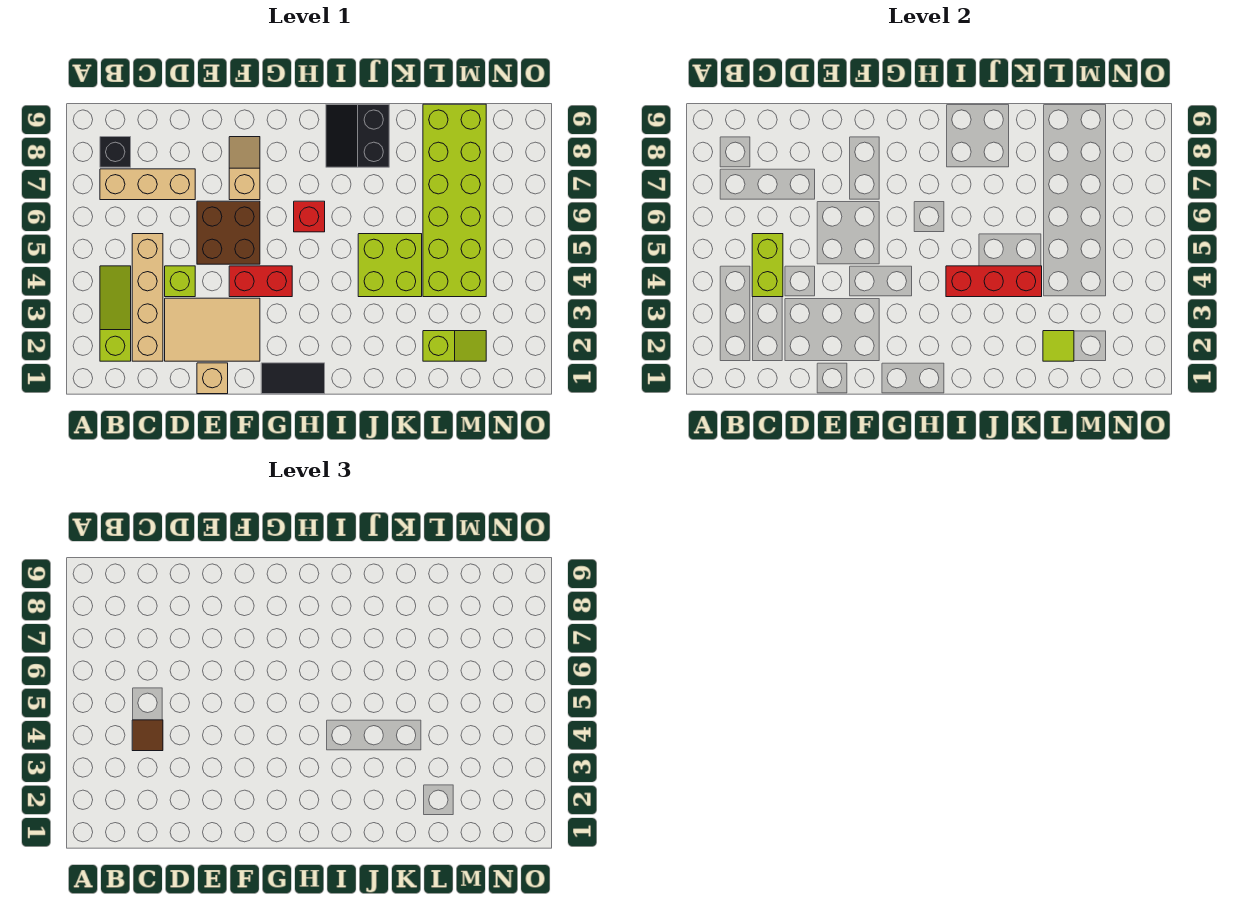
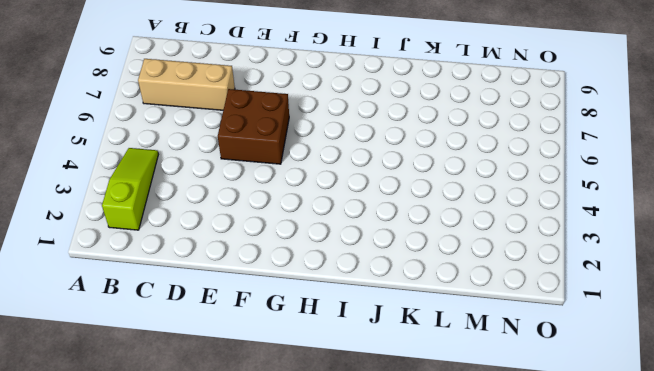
none -> black 1x1 brick [100,137,131,167]
none -> tan 1x4 brick [132,234,163,361]
none -> tan 2x3 tile [165,298,260,361]

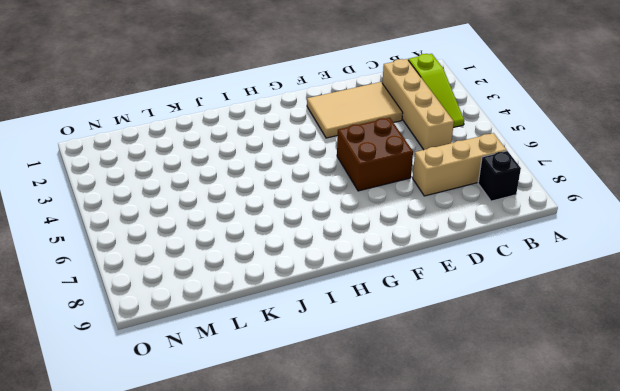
none -> lime 1x1 brick [165,266,195,297]
none -> tan 1x1 brick [197,363,228,394]
none -> red 1x2 brick [229,266,292,297]

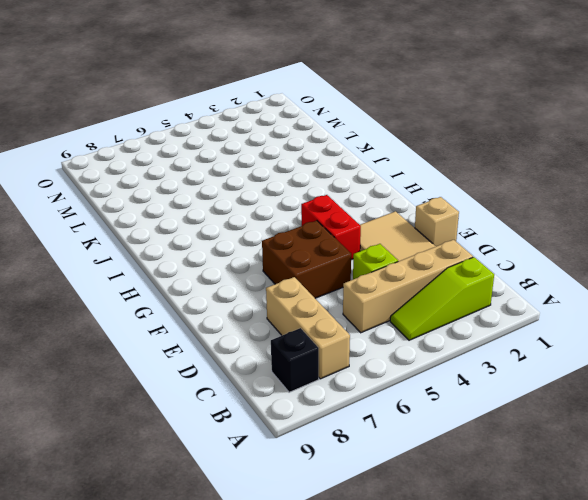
none -> tan 1x2 slope [229,137,260,200]
none -> black 1x2 tile [261,363,325,394]
none -> red 1x1 brick [294,201,325,232]

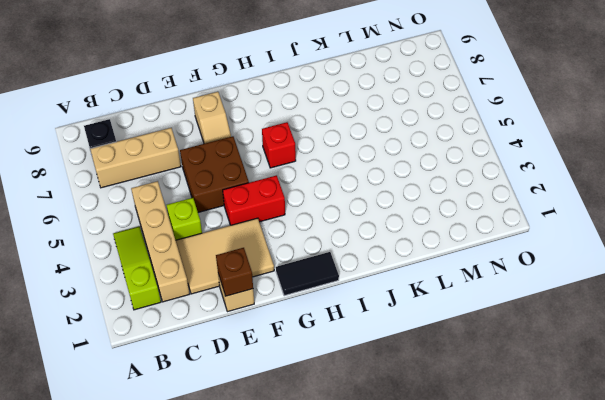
brown 1x1 brick [216,248,253,296] -> none
tan 1x2 slope [193,92,231,144] -> tan 1x2 slope turned to [229,137,260,200]
none -> black 2x2 slope [326,104,389,167]
none -> lime 2x2 brick [358,234,422,297]
none -> lime 1x2 slope [423,331,486,361]

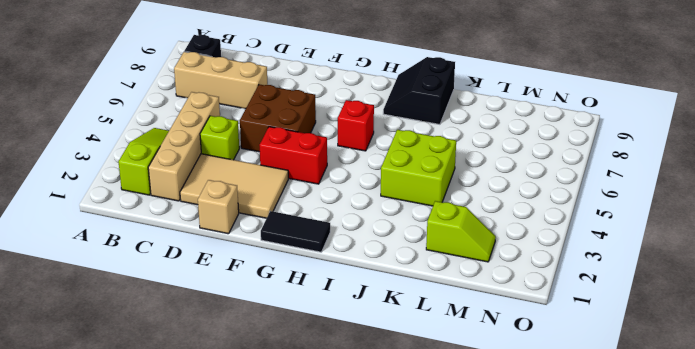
none -> tan 1x2 slope [229,137,260,200]
none -> lime 2x6 brick [423,104,486,297]
none -> lime 1x2 brick [752,234,783,297]

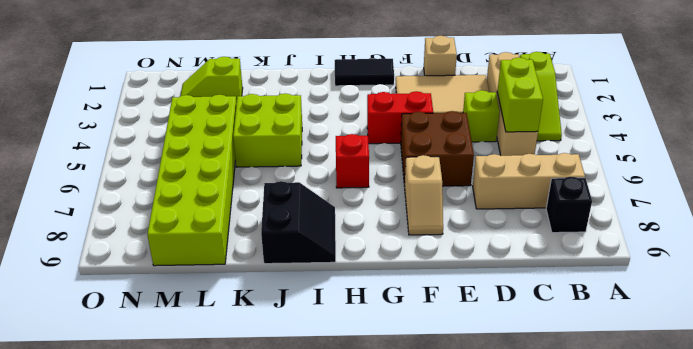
none -> red 1x3 brick [946,266,1042,297]
none -> lime 1x1 tile [1043,331,1074,361]
none -> brown 1x1 tile [132,720,163,751]

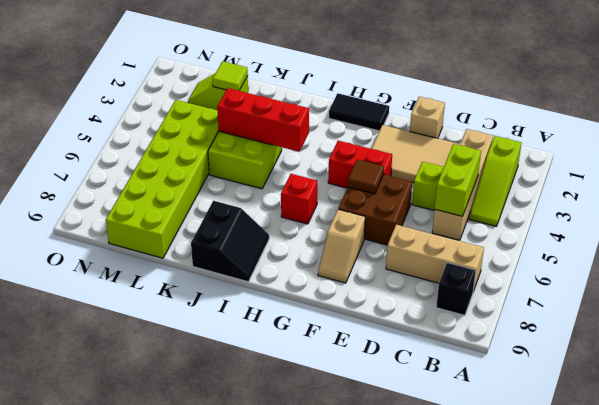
brown 1x1 tile [348,159,384,194] -> brown 1x1 tile moved to [132,720,163,751]

